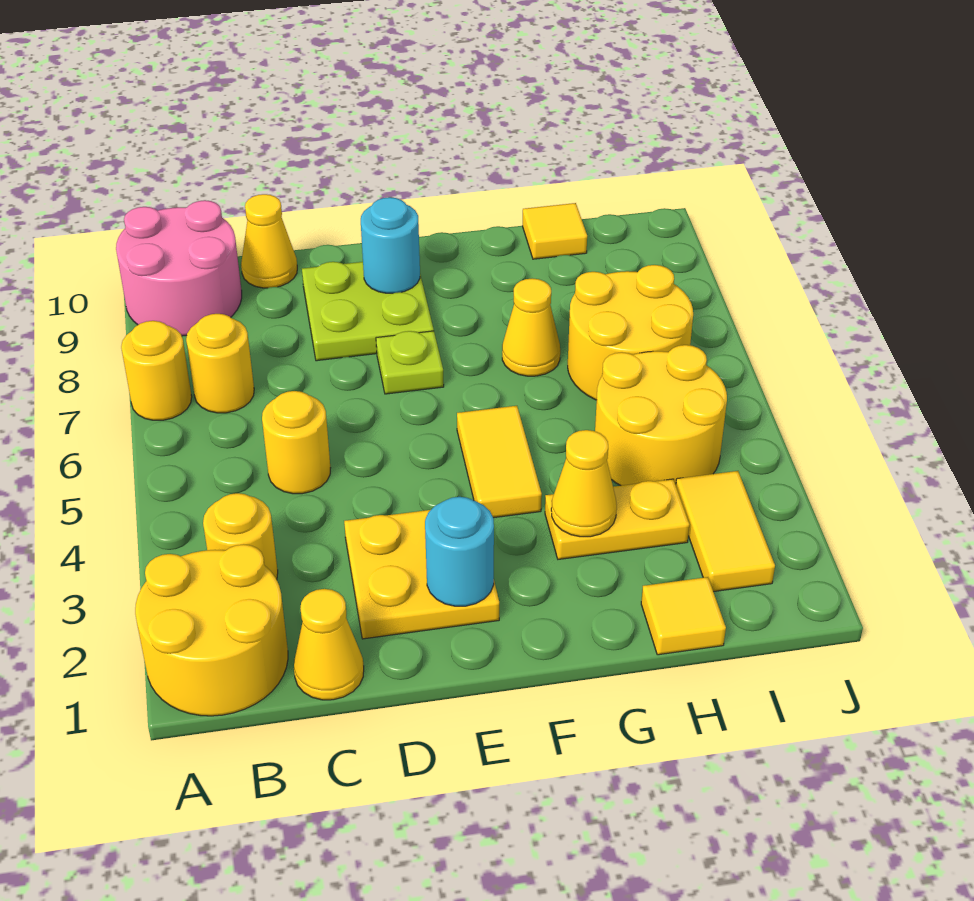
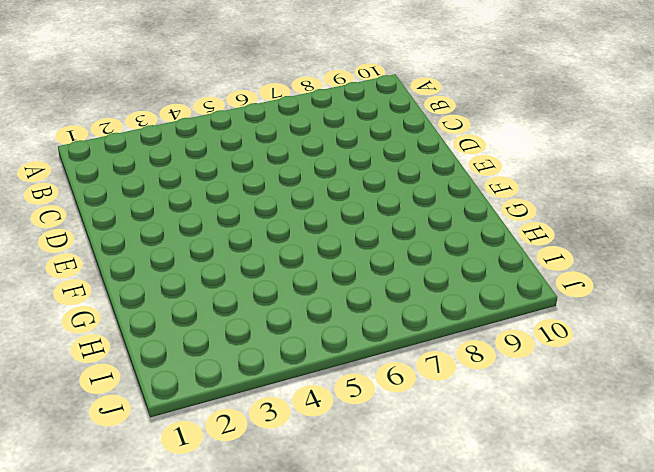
none -> yellow 2x2 round brick [135,544,288,716]
none -> yellow 1x1 round brick [121,321,192,420]
none -> pink 2x2 round brick [116,200,242,336]

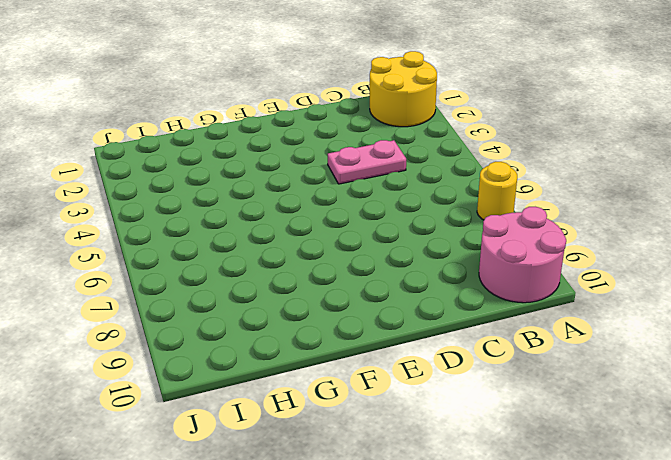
pink 1x2 plate [328,140,406,184] -> none
none -> yellow 1x1 round brick [203,493,278,580]
none -> yellow 1x1 round brick [186,314,254,413]
none -> yellow 1x1 cone [294,589,364,700]

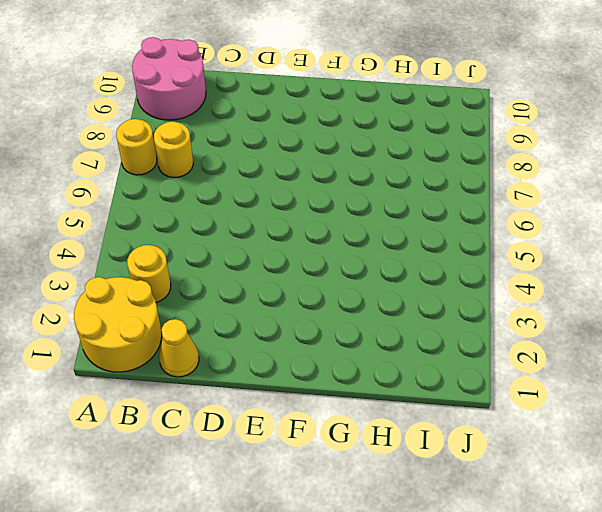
none -> yellow 1x1 round brick [262,391,330,494]
none -> yellow 1x1 cone [241,194,297,288]
none -> yellow 2x2 plate [344,510,499,639]

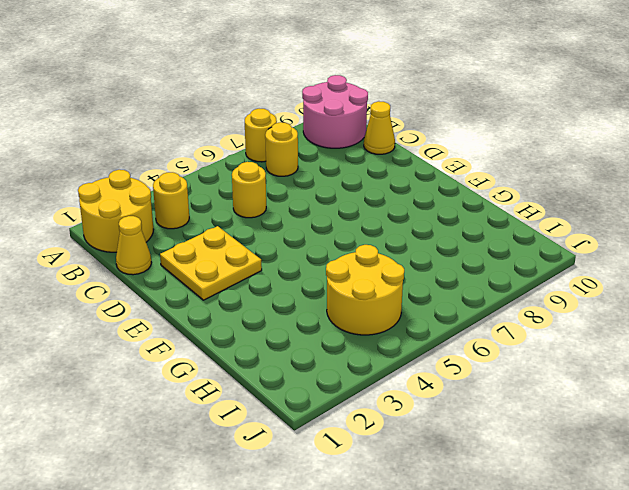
none -> lime 2x2 plate [302,262,434,361]
none -> lime 1x1 plate [376,331,444,394]
none -> yellow 1x2 tile [457,406,542,518]

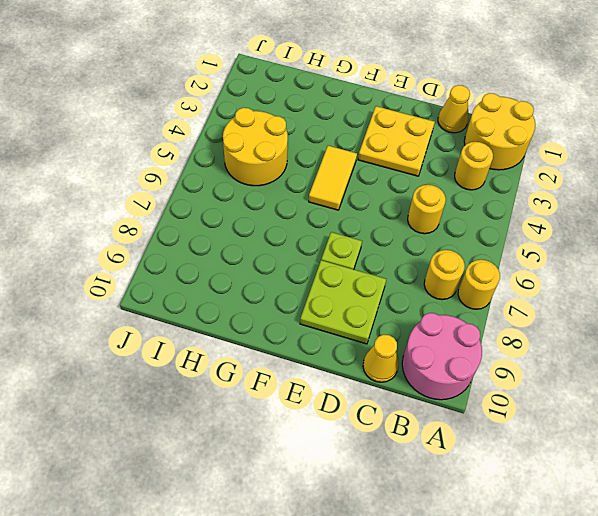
none -> yellow 1x2 plate [545,479,689,559]
none -> yellow 1x1 cone [502,278,560,376]
none -> yellow 1x1 tile [641,577,726,655]

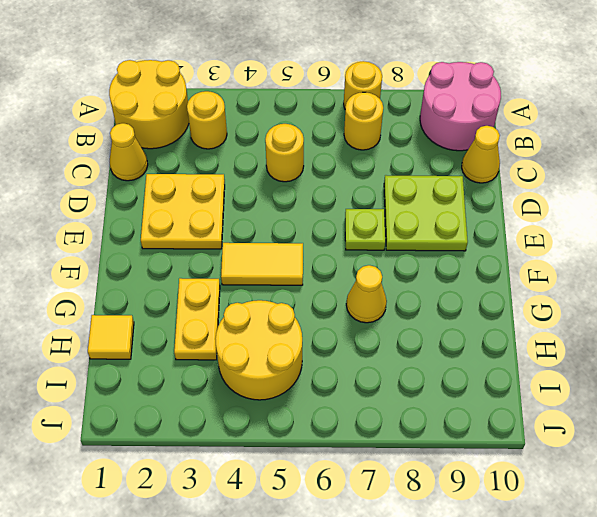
none -> yellow 2x2 round brick [568,265,693,400]
none -> yellow 1x1 tile [523,203,587,259]
none -> yellow 1x2 tile [676,471,775,592]

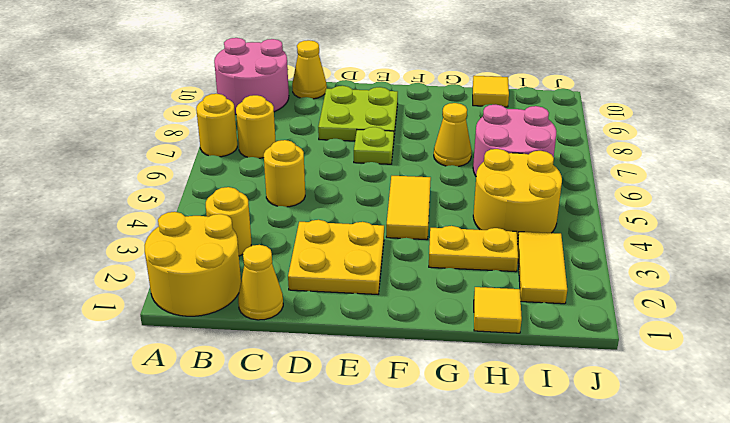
pink 2x2 round brick [473,105,556,176] -> yellow 2x2 round brick [568,265,693,400]
none -> cyan 1x1 round brick [425,497,494,606]
none -> cyan 1x1 round brick [361,197,420,293]
none -> yellow 1x1 cone [551,430,617,537]

